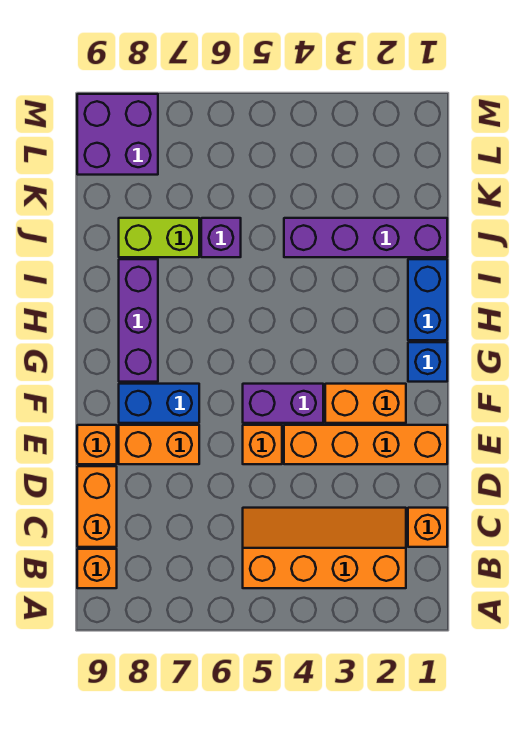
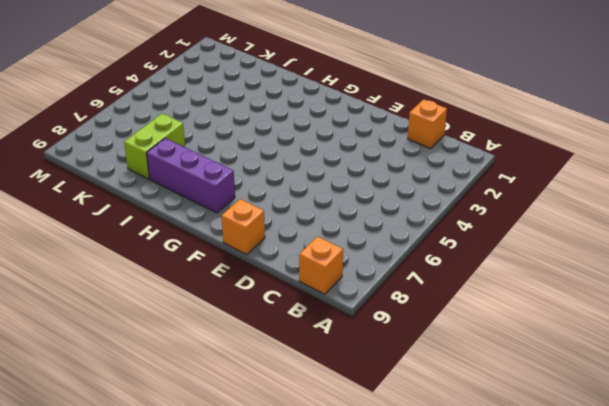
none -> orange 2x4 slope [243,508,406,588]
none -> orange 1x2 brick [77,466,117,547]
none -> orange 1x4 brick [284,425,447,464]

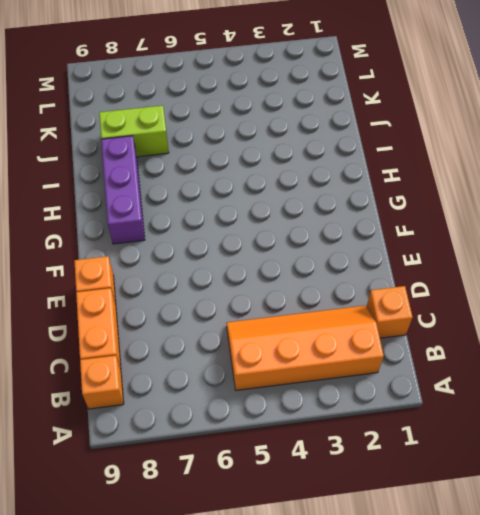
none -> orange 1x4 brick [284,425,447,464]
none -> orange 1x1 brick [243,425,282,464]
none -> orange 1x2 brick [119,425,199,464]

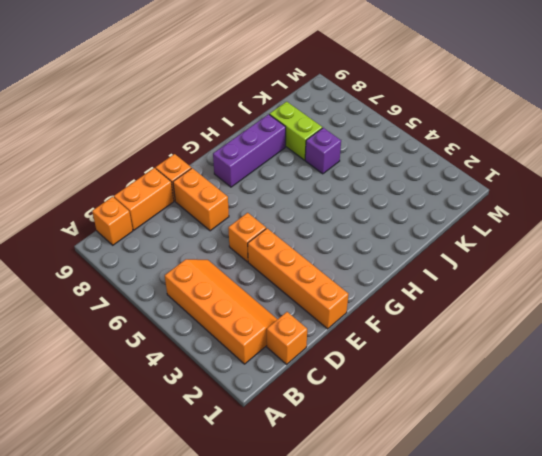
none -> orange 1x2 brick [325,384,406,423]
none -> purple 1x2 brick [243,384,323,423]
none -> blue 1x2 brick [119,384,199,423]

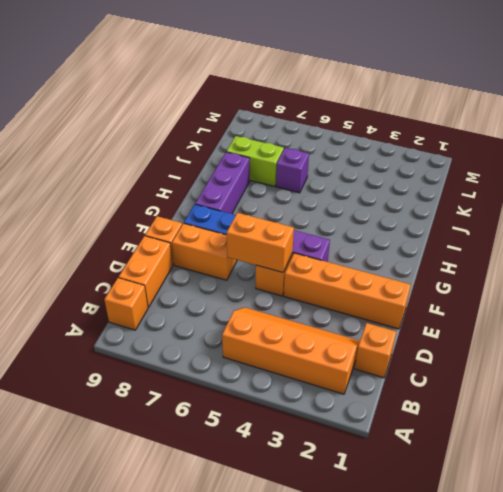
orange 1x2 brick [227,213,294,272] -> orange 1x2 brick moved to [325,384,406,423]
none -> blue 1x1 brick [408,342,447,382]
none -> blue 1x2 brick [408,259,447,340]
none -> purple 1x4 brick [284,218,447,257]

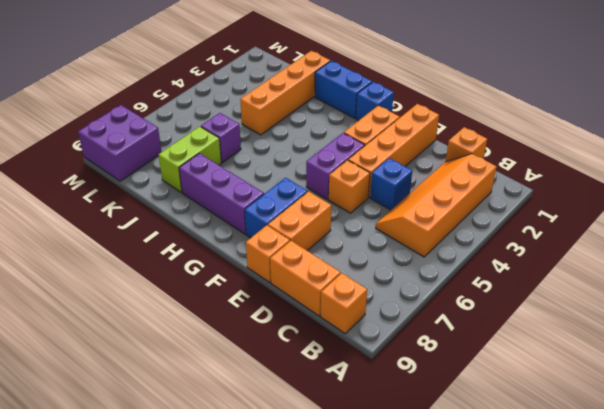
blue 1x1 brick [370,158,412,210] -> none
orange 1x4 brick [240,51,330,135] -> purple 1x4 brick [284,218,447,257]

